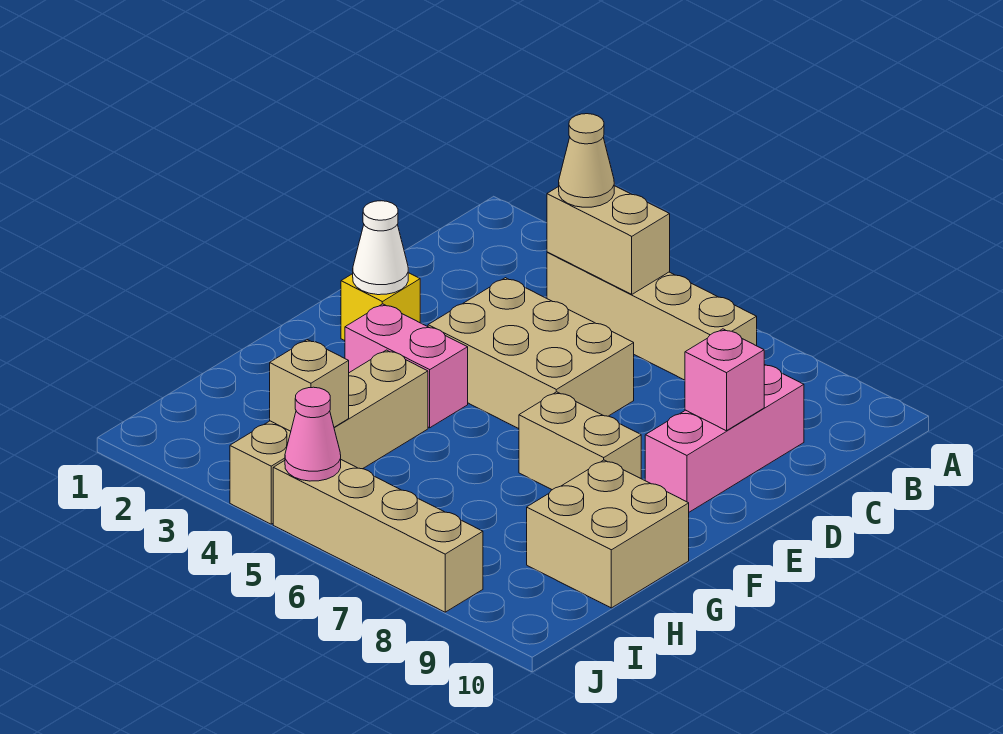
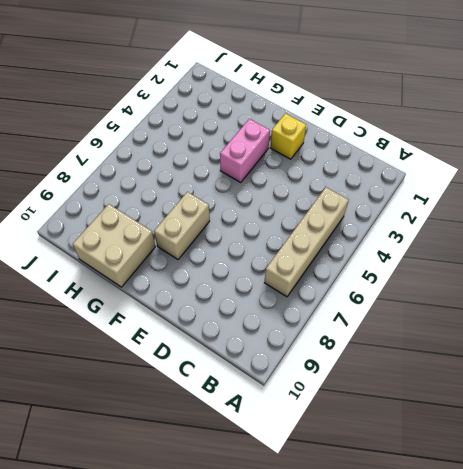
none -> pink 1x3 brick [645,364,804,512]
none -> tan 2x3 brick [428,278,634,429]
none -> tan 1x4 brick [230,350,428,524]

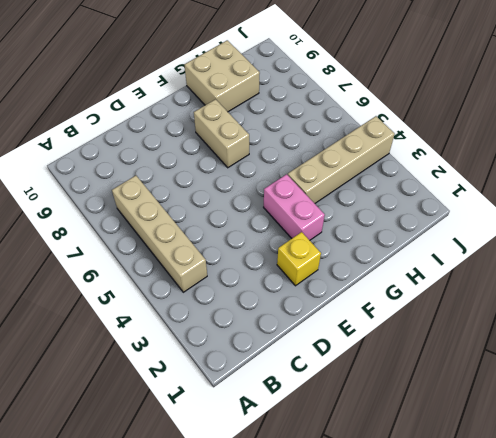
none -> pink 1x3 brick [645,364,804,512]
none -> tan 2x3 brick [428,278,634,429]
none -> tan 1x4 brick [273,460,483,612]

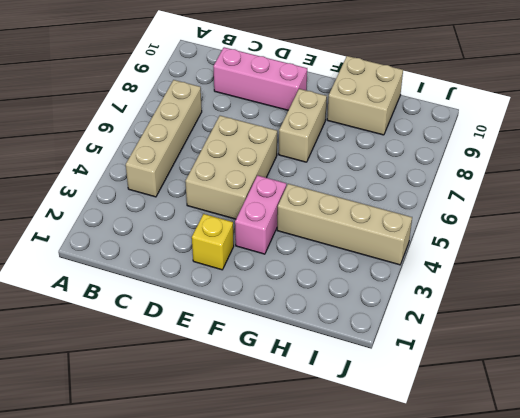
none -> tan 1x4 brick [273,460,483,612]
none -> tan 1x2 brick [547,186,670,294]
none -> pink 1x1 brick [685,329,764,431]

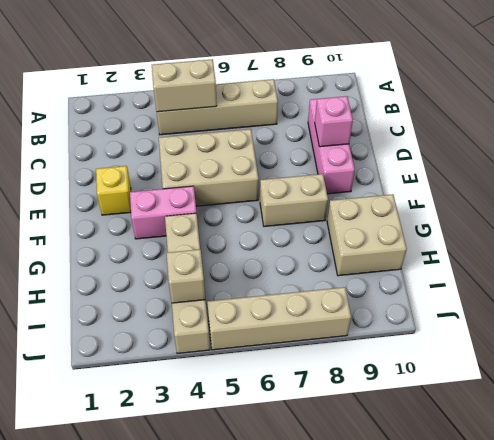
none -> white 1x1 cone [353,201,408,295]
none -> pink 1x1 cone [285,387,341,481]
none -> tan 1x1 cone [559,114,614,207]

